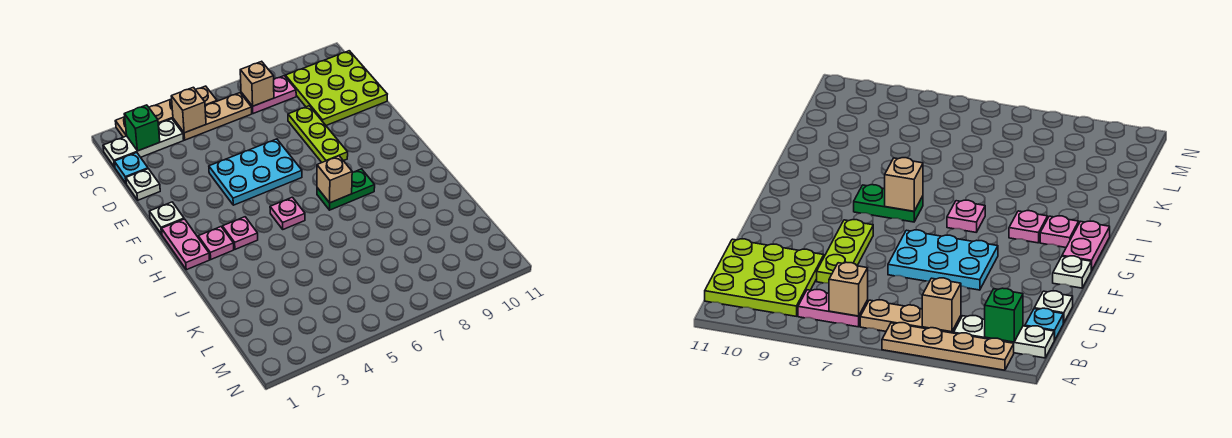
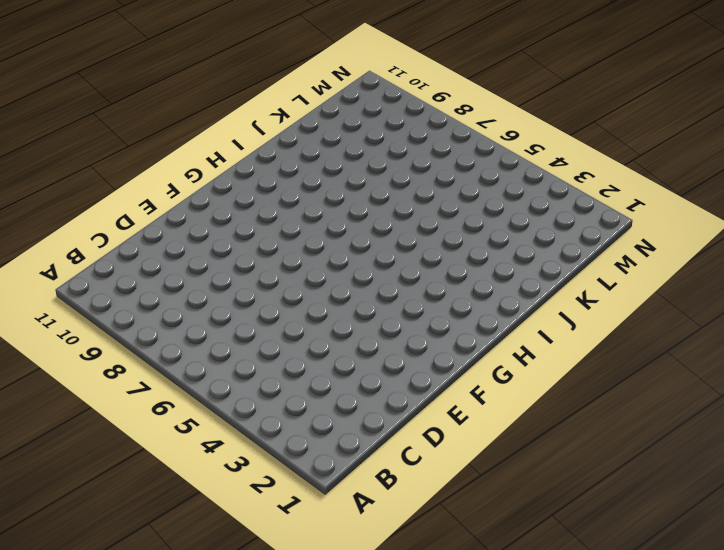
none -> tan 1x4 plate [115,86,217,137]
none -> white 1x3 plate [103,119,184,167]
none -> tan 1x3 plate [173,93,252,140]

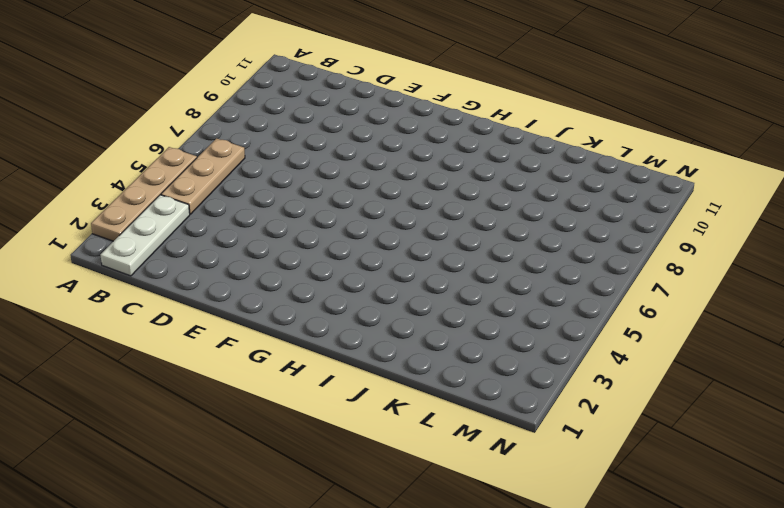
none -> pink 1x2 plate [241,76,296,114]
none -> lime 3x3 plate [285,51,387,125]
none -> cyan 1x1 plate [114,153,148,183]

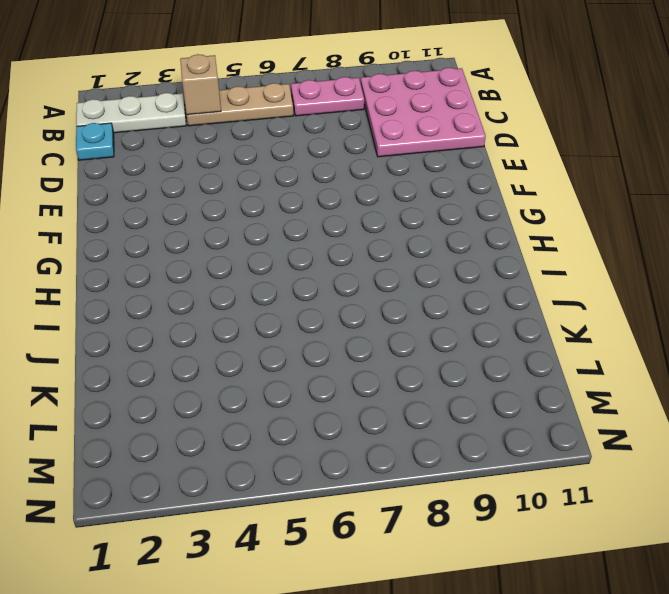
pink 3x3 plate [361,68,486,157] -> lime 3x3 plate [285,51,387,125]
none -> tan 1x4 plate [115,86,217,137]
none -> white 1x1 plate [126,169,160,200]
none -> lime 1x3 plate [288,106,348,162]

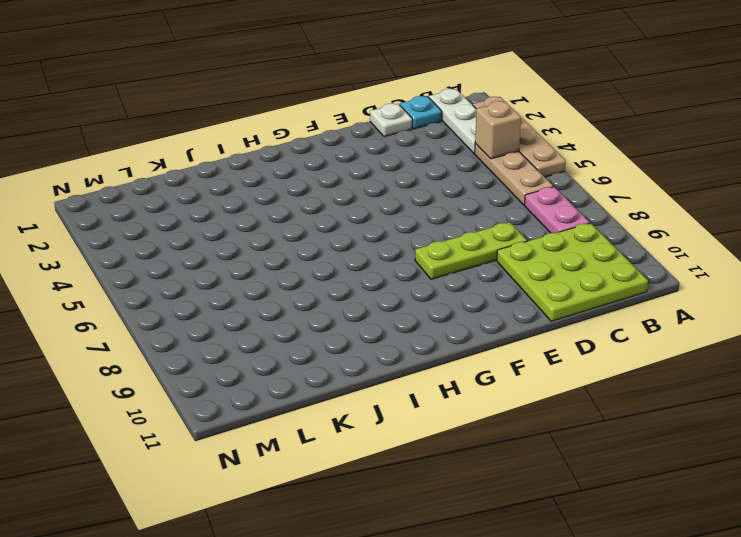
none -> cyan 2x3 plate [209,139,302,205]
none -> white 1x1 plate [149,202,184,234]
none -> pink 1x2 plate [162,219,210,270]

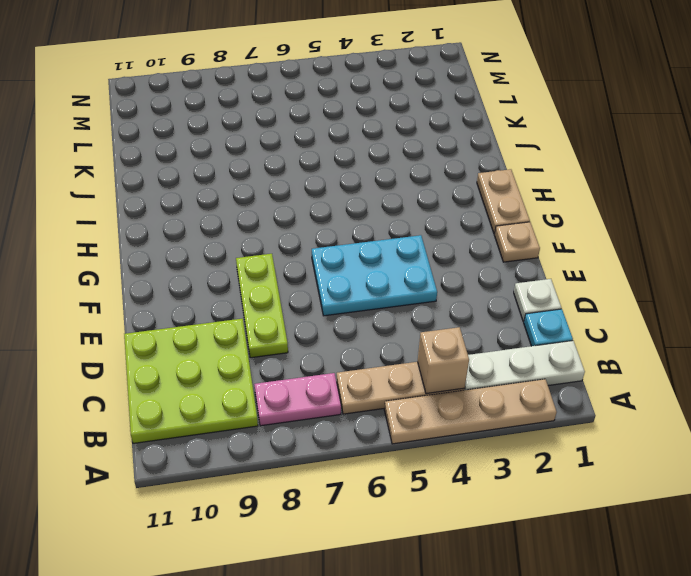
tan 1x1 plate [495,222,540,262] -> white 1x1 plate [149,202,184,234]
tan 1x2 plate [477,169,530,234] -> pink 1x2 plate [162,219,210,270]
none -> pink 1x1 plate [198,227,234,259]
none -> pink 1x1 plate [222,217,258,249]
none -> pink 1x1 plate [270,197,305,229]

